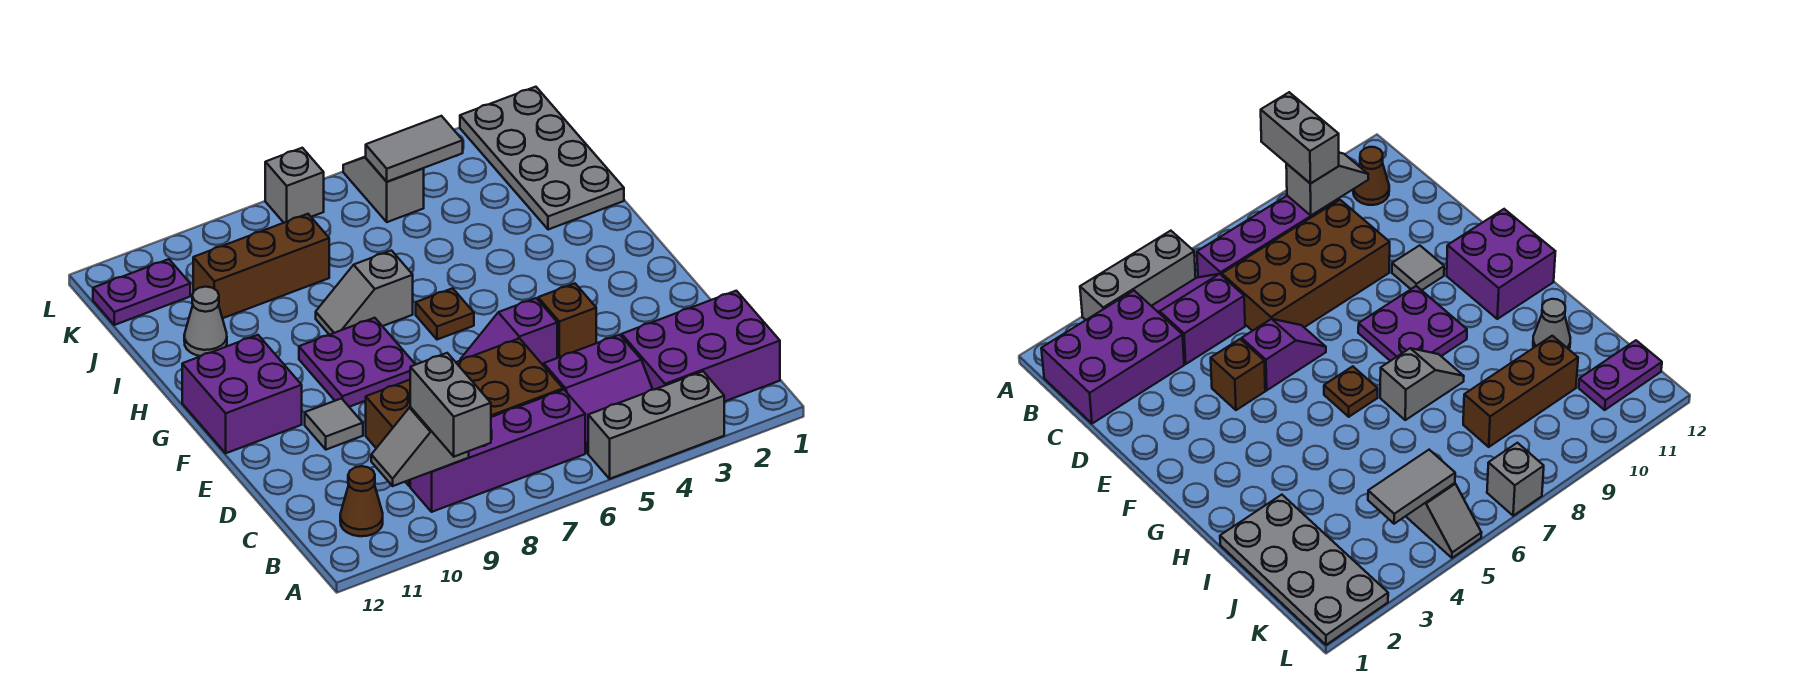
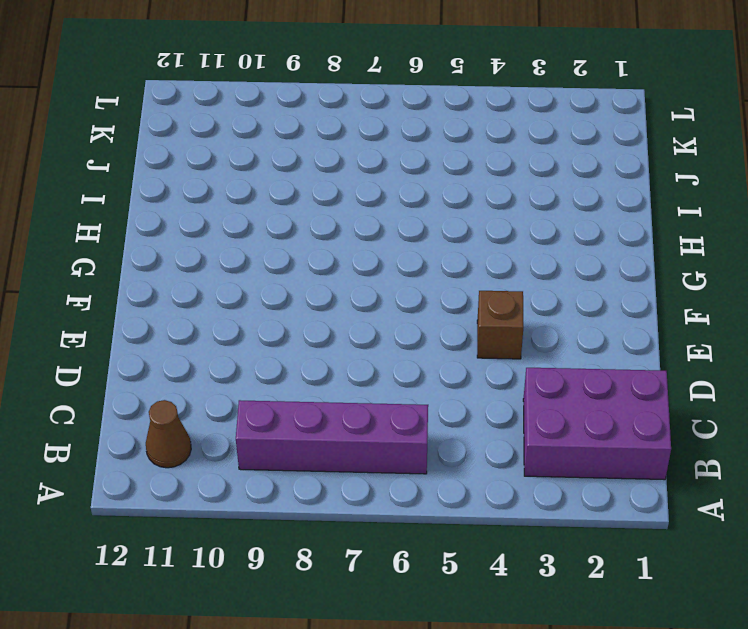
none -> grey 1x3 brick [588,371,724,479]
none -> purple 2x2 slope [544,335,653,453]
none -> brown 2x4 brick [366,338,563,486]

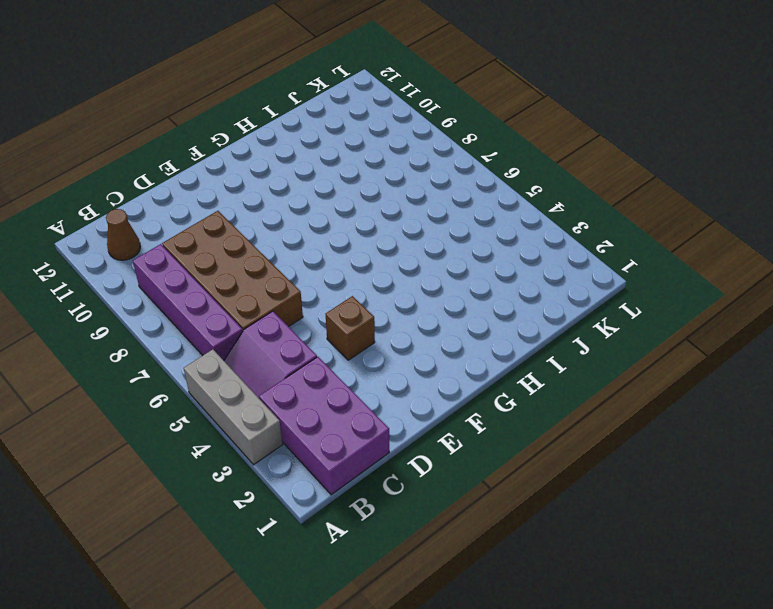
none -> purple 1x2 slope [460,298,557,366]
none -> grey 1x1 tile [305,398,363,450]
none -> purple 2x2 plate [299,318,416,407]

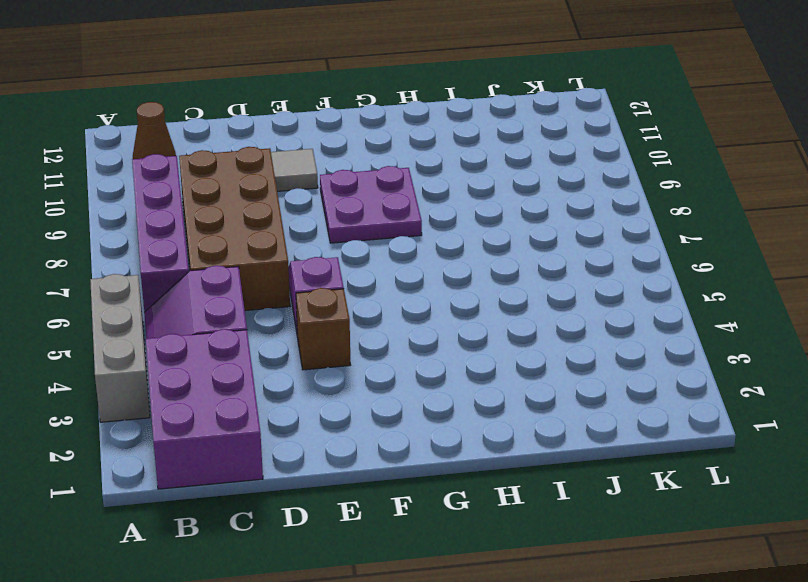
none -> purple 2x2 brick [182,335,302,453]
none -> brown 1x1 plate [416,288,474,340]
none -> grey 1x2 slope [316,250,413,335]

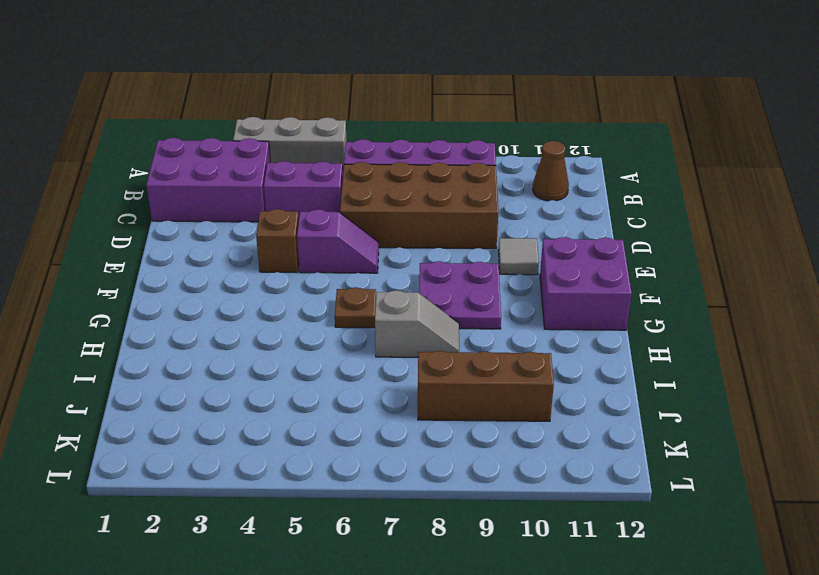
none -> grey 2x4 plate [460,87,624,230]
none -> grey 1x1 cone [184,287,227,356]
none -> grey 1x2 slope [343,157,424,222]

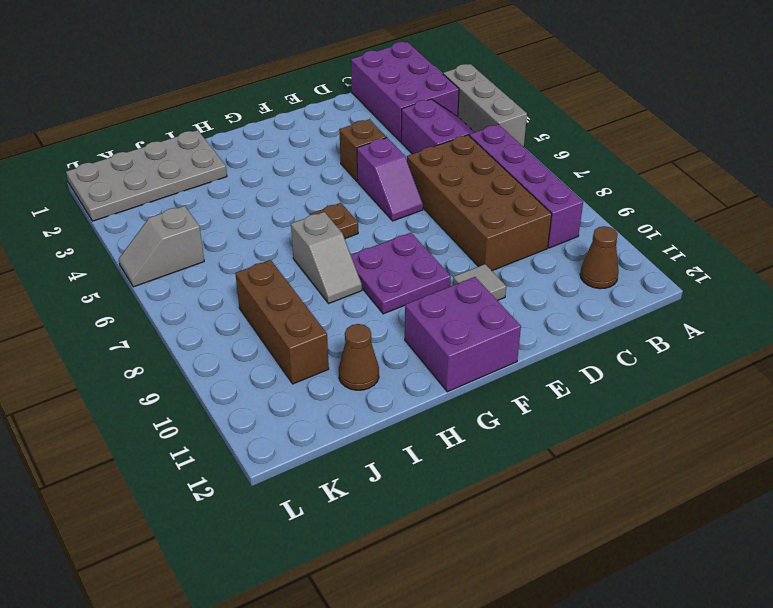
brown 1x1 cone [339,324,379,390] -> grey 1x1 cone [184,287,227,356]
none -> purple 1x2 plate [93,259,190,325]
none -> grey 1x1 brick [265,148,324,223]
none -> grey 1x2 slope [371,407,469,486]

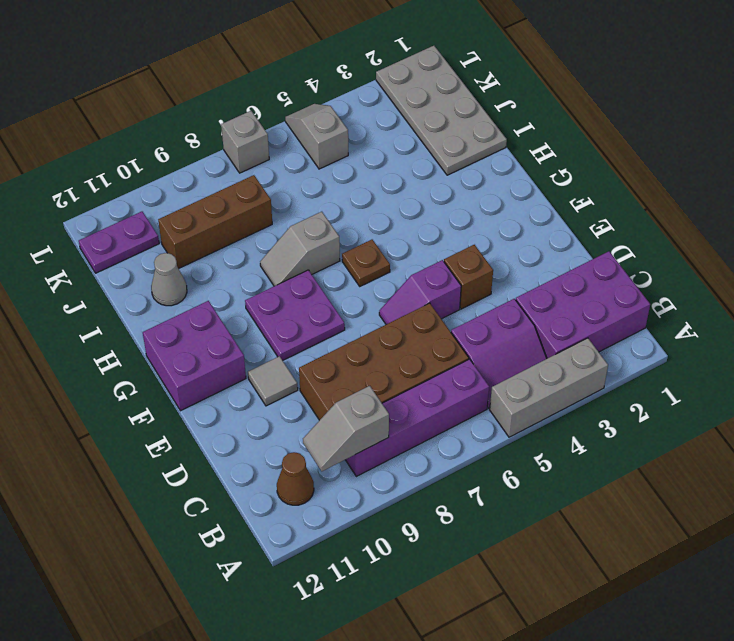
none -> grey 1x2 tile [366,116,463,182]
none -> grey 1x2 brick [410,353,491,457]

